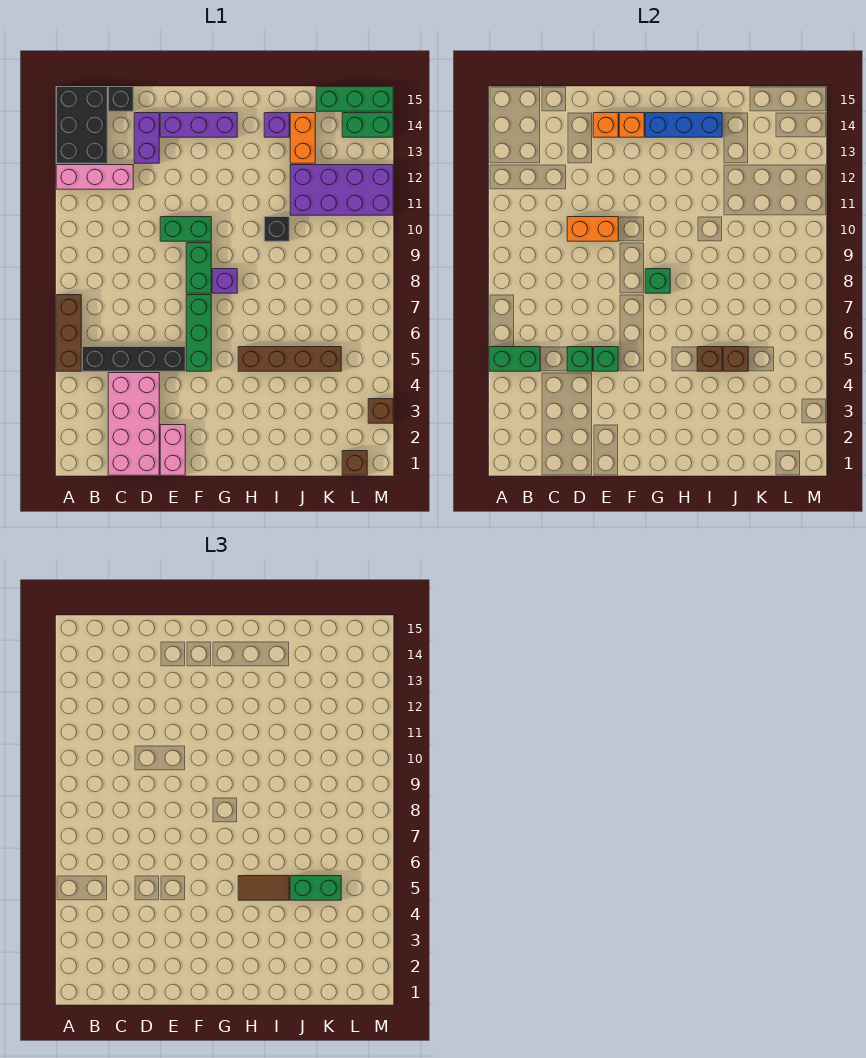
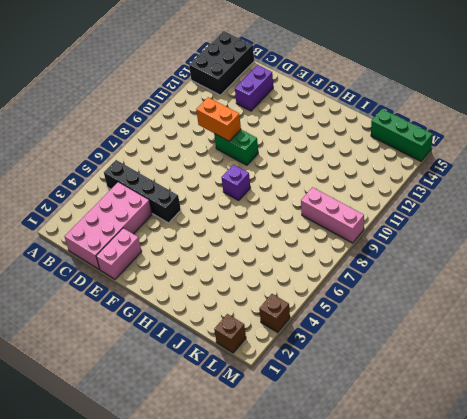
pink 1x3 brick [301,187,364,243] -> pink 1x3 brick moved to [56,165,133,189]
none -> brown 1x3 brick [56,295,81,371]
none -> black 1x1 brick [108,87,133,111]
none -> purple 1x3 brick [160,113,237,137]
none -> green 1x3 brick [186,295,211,371]

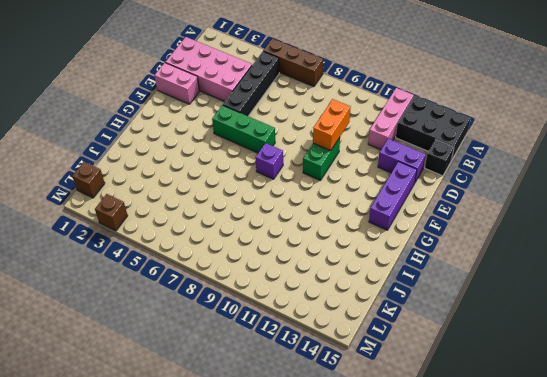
none -> green 1x2 brick [186,243,211,293]
none -> brown 1x4 brick [238,347,341,371]
none -> black 1x1 brick [264,217,289,241]
none -> purple 1x1 brick [264,113,289,137]

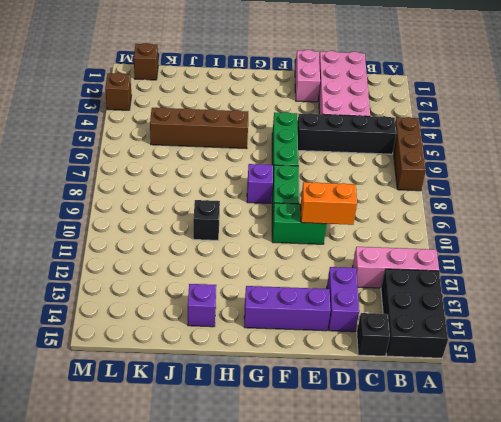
none -> purple 2x4 brick [290,165,393,215]
none -> orange 1x2 brick [290,113,315,163]
none -> green 1x3 brick [316,87,393,111]
none -> green 1x2 brick [342,113,393,137]

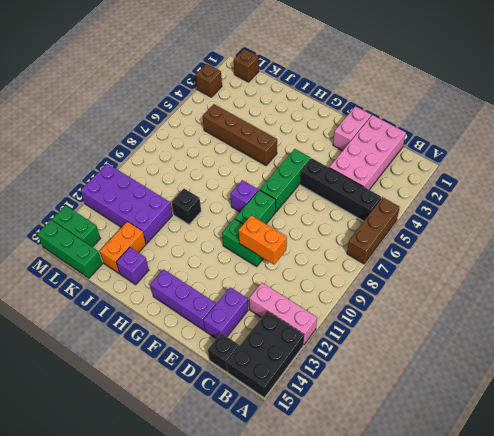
none -> green 1x2 brick [489,347,540,371]
none -> green 1x1 brick [567,347,592,371]
none -> green 1x1 brick [593,347,618,371]
none -> orange 1x1 brick [593,113,618,137]

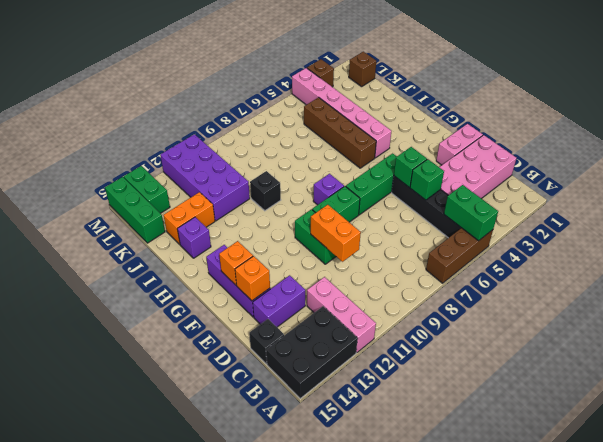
pink 1x6 brick [292,68,391,158] -> none
none -> green 1x1 brick [645,269,670,293]
none -> blue 1x3 brick [645,113,722,137]
none -> brown 1x1 brick [697,347,722,371]
none -> brown 1x1 brick [723,347,748,371]

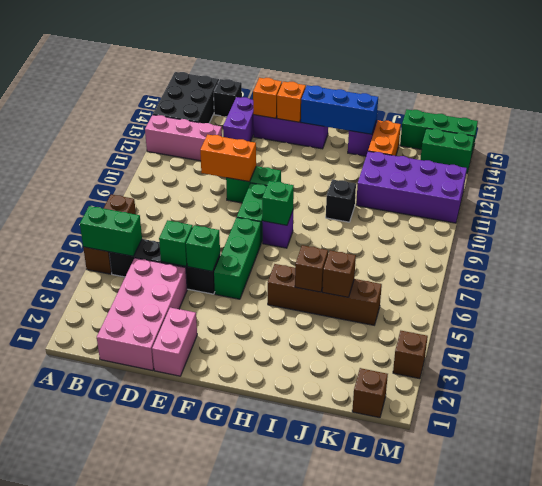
none -> brown 1x2 tile [238,876,289,900]
none -> green 1x2 brick [290,876,341,900]

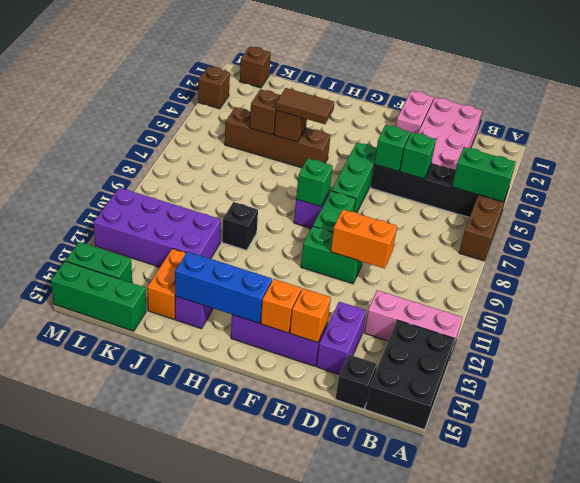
none -> green 1x2 brick [290,876,341,900]

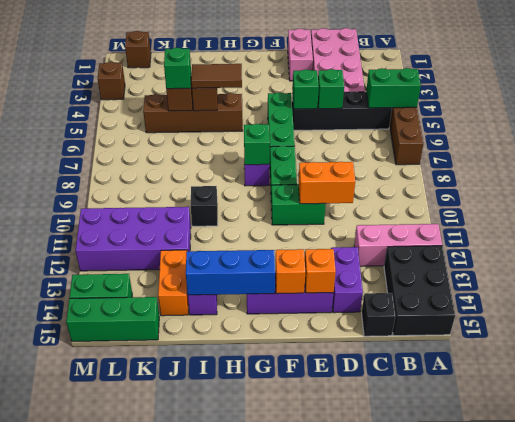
green 1x1 brick [164,48,191,89] -> green 1x2 brick [290,876,341,900]

